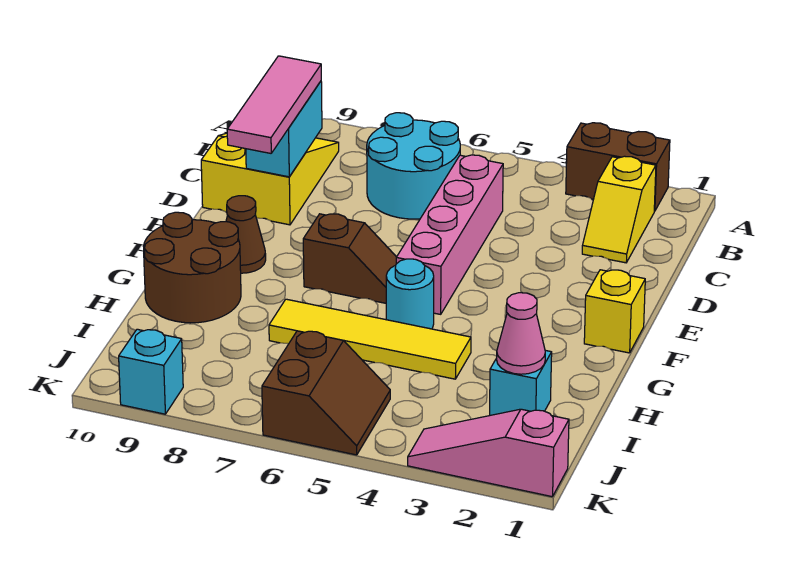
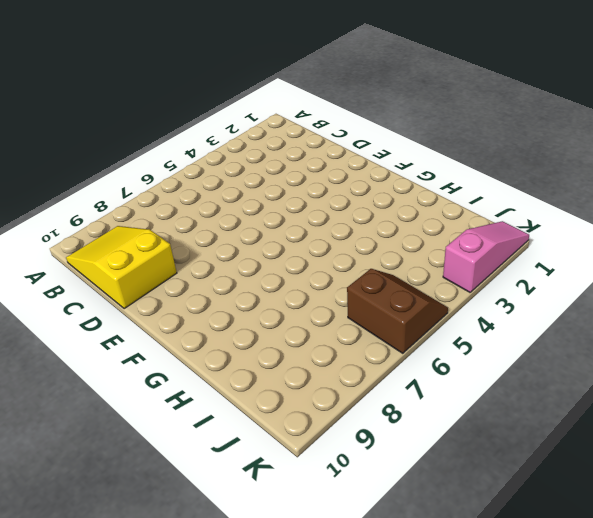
pink 1x3 slope [443,221,529,292] -> pink 1x3 slope turned to [408,409,569,497]
none -> brown 1x2 brick [566,123,670,211]
none -> yellow 1x2 slope [582,156,656,263]
none -> cyan 2x2 round brick [367,113,460,219]

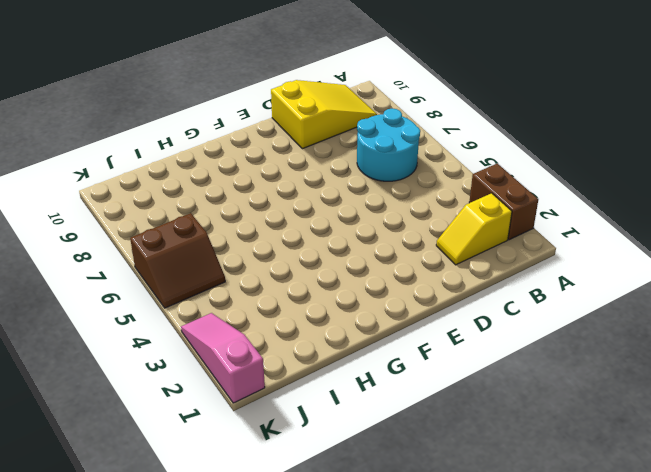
none -> pink 1x4 brick [396,155,503,314]
none -> yellow 1x1 brick [584,270,645,353]
none -> brown 1x2 slope [303,214,397,303]

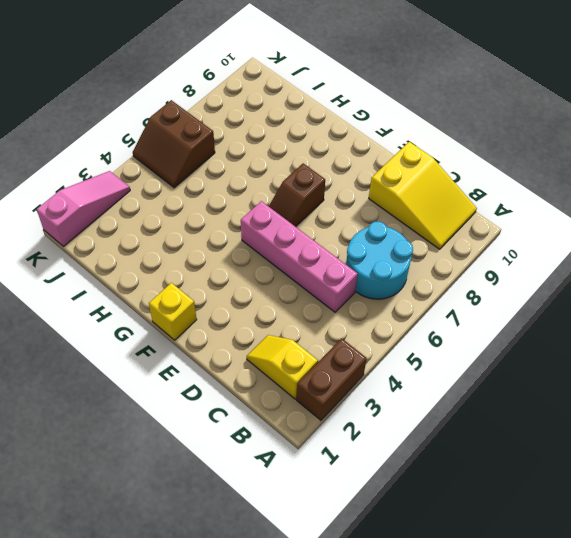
none -> brown 1x1 cone [226,196,266,273]
none -> cyan 1x1 round brick [386,259,434,329]
none -> brown 2x2 round brick [144,212,241,323]

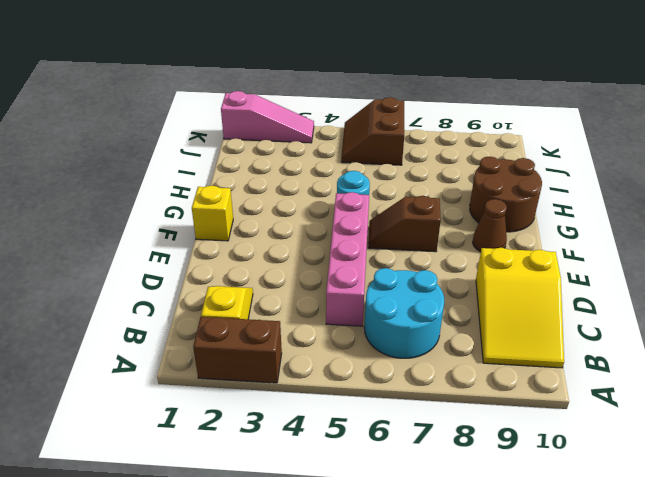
none -> yellow 1x4 tile [269,299,471,379]
none -> cyan 1x1 brick [490,350,552,415]
none -> cyan 1x1 brick [119,329,183,414]

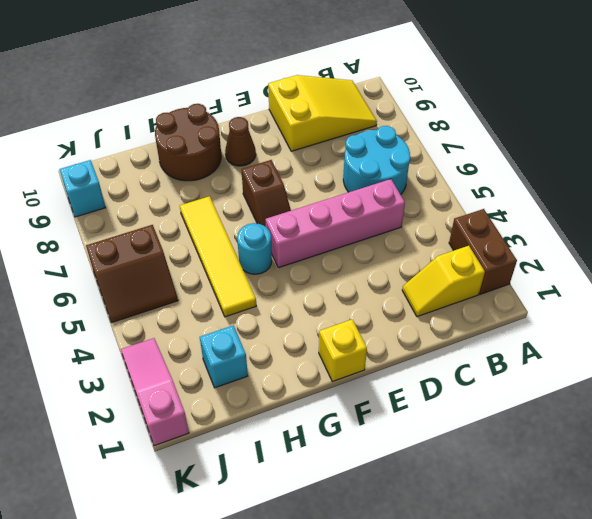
none -> cyan 1x2 brick [246,81,322,177]
none -> pink 1x1 cone [497,293,545,374]
none -> pink 1x3 tile [227,56,321,153]

